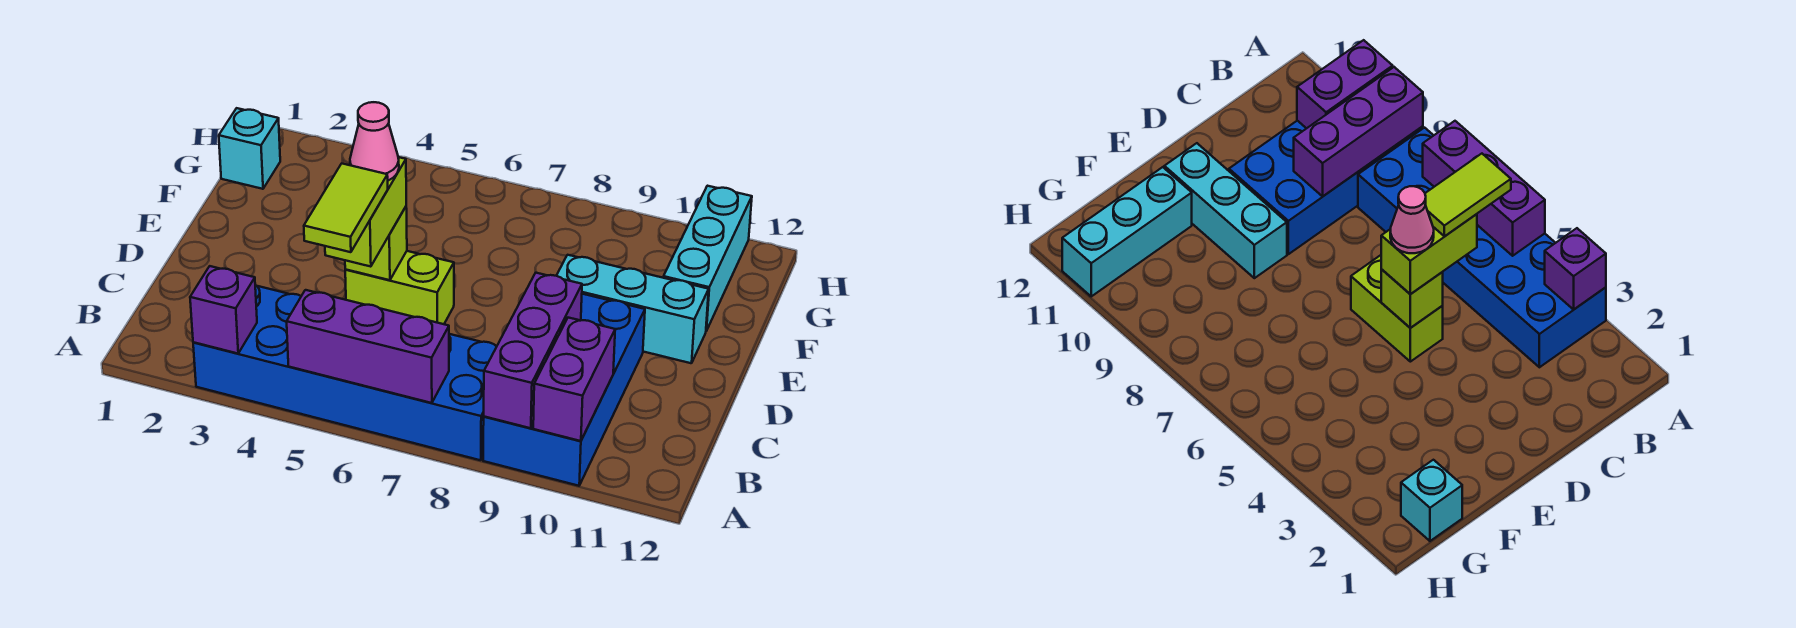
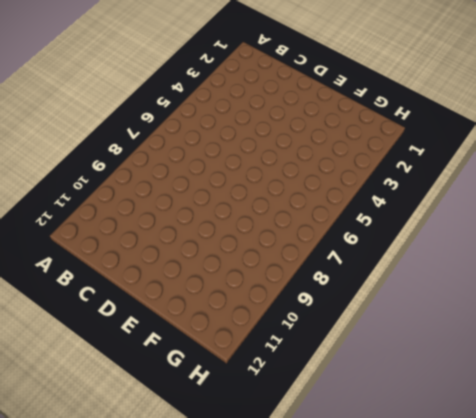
none -> blue 2x6 brick [193,285,497,460]
none -> blue 2x4 brick [483,294,645,486]
none -> lime 1x2 brick [345,251,454,324]

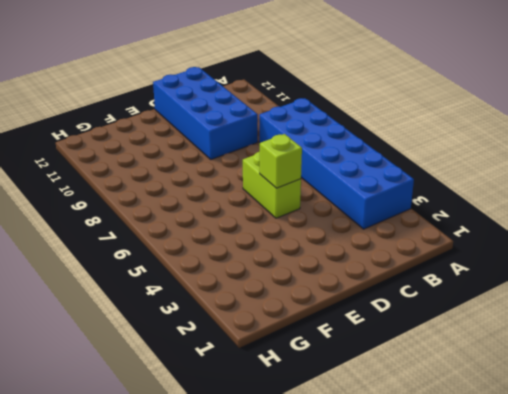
blue 2x4 brick [153,67,258,159] -> blue 2x4 brick turned to [483,294,645,486]
none -> cyan 1x3 brick [557,255,709,363]
none -> cyan 1x3 brick [663,186,752,331]
none -> cyan 1x1 brick [219,108,280,189]

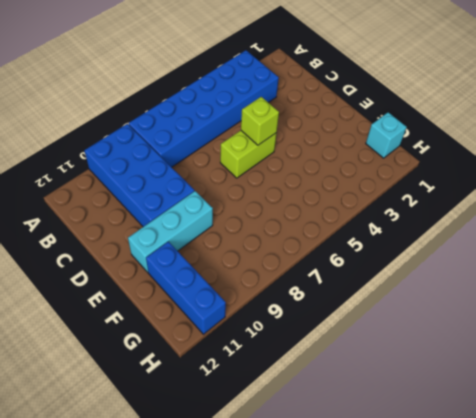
blue 1x3 brick [146,242,226,334] -> cyan 1x3 brick [663,186,752,331]
none -> purple 1x1 brick [190,266,257,353]
none -> purple 1x3 brick [287,290,449,403]
none -> purple 1x3 brick [484,273,582,428]

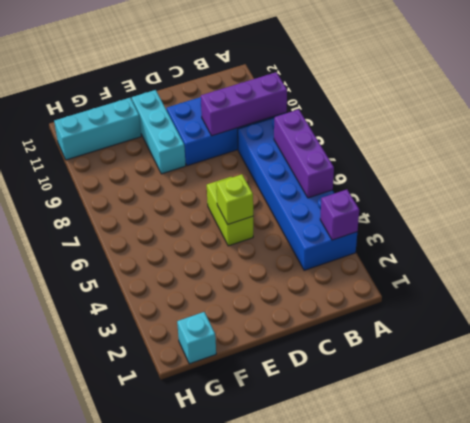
none -> purple 1x2 brick [533,318,615,441]
none -> lime 1x2 brick [325,157,406,267]
none -> lime 1x2 tile [304,164,388,252]

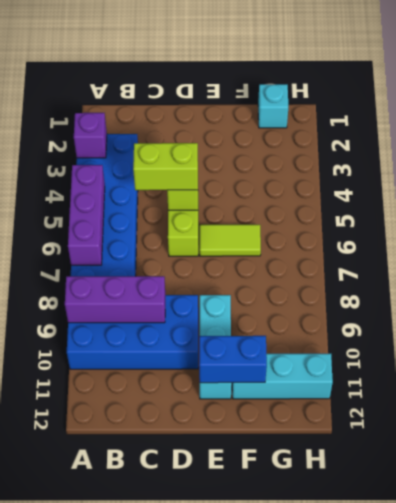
lime 1x2 tile [200,225,261,256] -> lime 1x2 tile moved to [304,164,388,252]
blue 1x2 brick [199,336,267,383] -> none
none -> purple 1x2 brick [533,318,615,441]
none -> pink 1x1 cone [350,102,399,181]

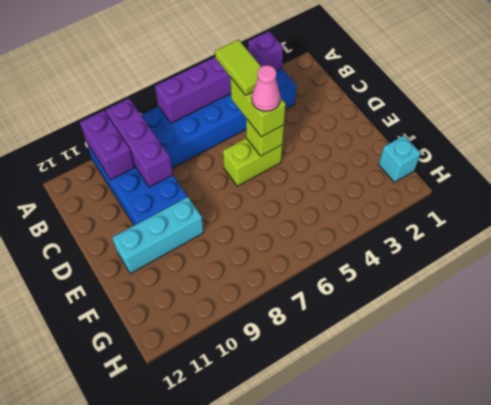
none -> cyan 1x3 brick [663,186,752,331]

